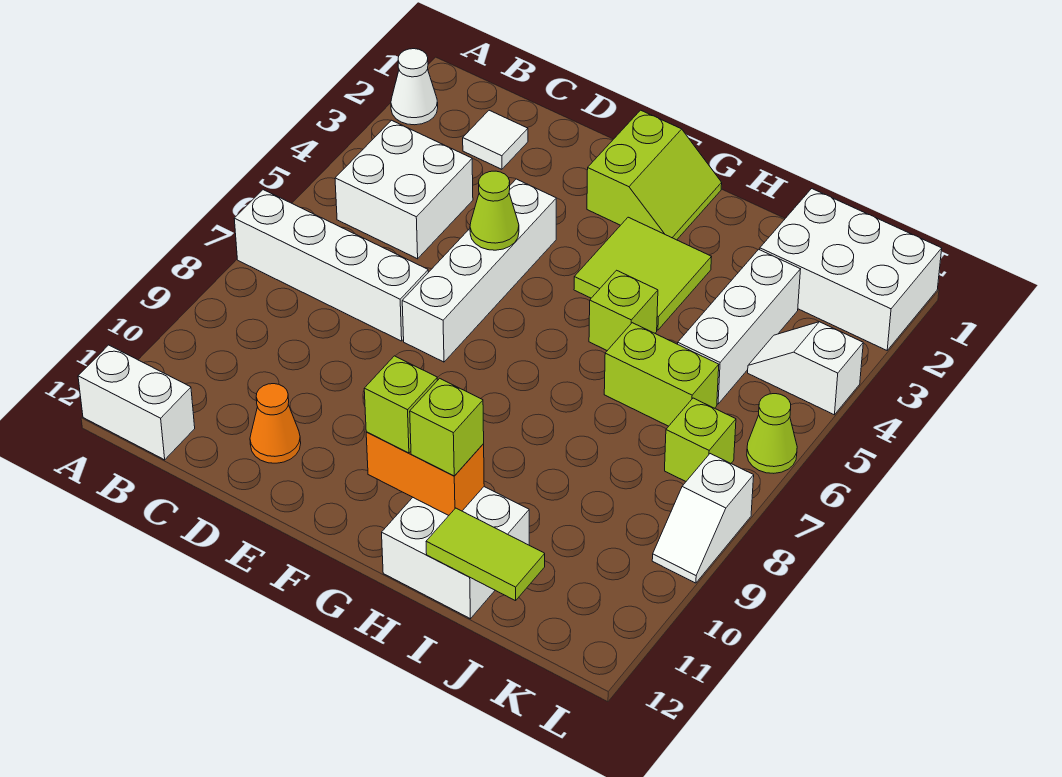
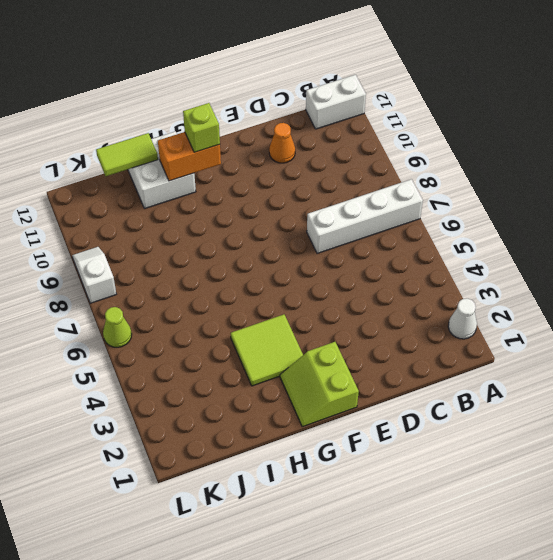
none -> white 2x2 brick [335,120,473,259]
none -> white 1x1 tile [463,110,528,169]
none -> white 1x4 brick [402,179,556,362]

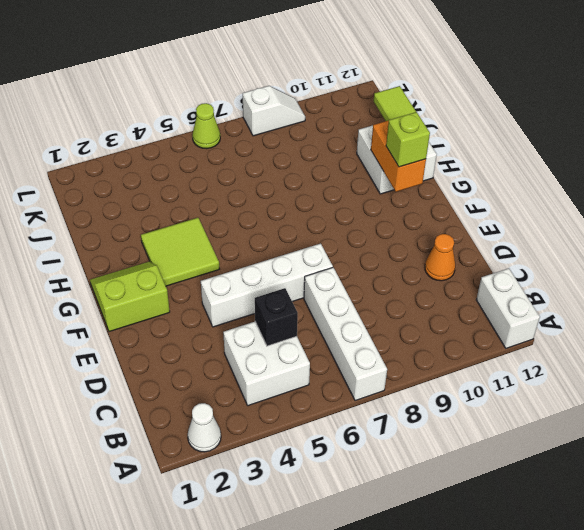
black 1x1 brick [255,288,298,346] -> none
none -> white 1x1 tile [463,110,528,169]
none -> lime 1x1 brick [589,270,658,351]
none -> lime 1x2 brick [604,323,719,426]

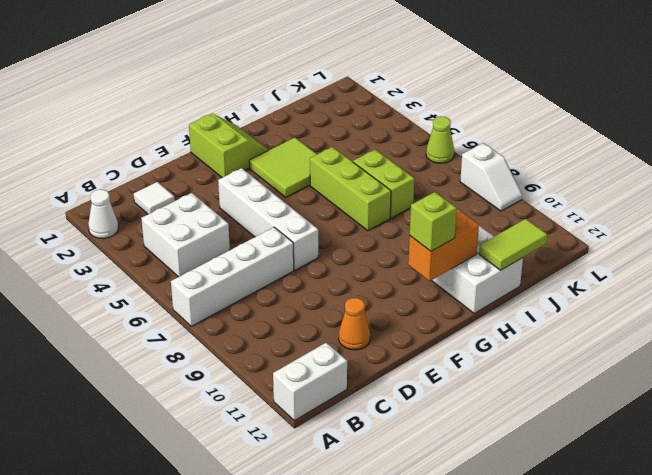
lime 1x3 brick [310,147,391,231] -> lime 1x1 brick [589,270,658,351]
lime 1x2 brick [353,150,414,218] -> lime 1x2 brick turned to [604,323,719,426]
none -> white 2x3 brick [760,189,942,350]
none -> white 1x3 brick [678,249,801,404]
none -> white 1x2 slope [748,322,863,415]

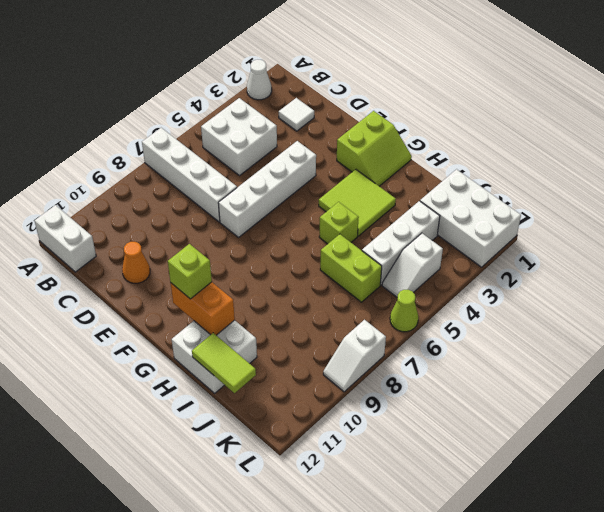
white 1x2 slope [382,233,443,297] -> white 1x2 slope turned to [748,322,863,415]
none -> lime 1x1 brick [665,398,736,481]
none -> lime 1x1 cone [470,171,519,250]
none -> lime 1x1 brick [410,378,484,476]

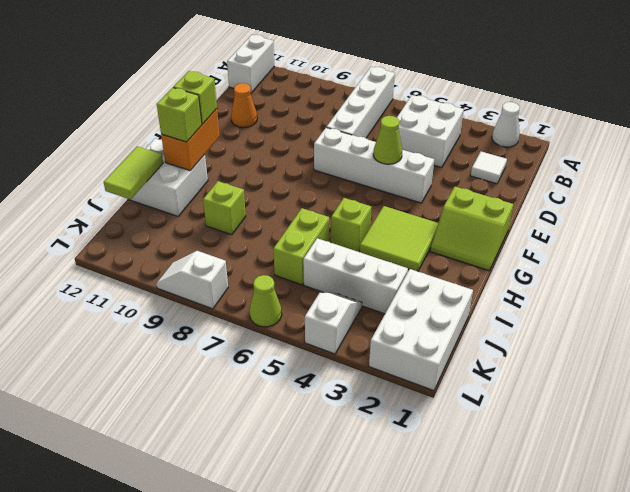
lime 1x1 brick [203,181,246,235] -> lime 1x1 brick moved to [665,398,736,481]

